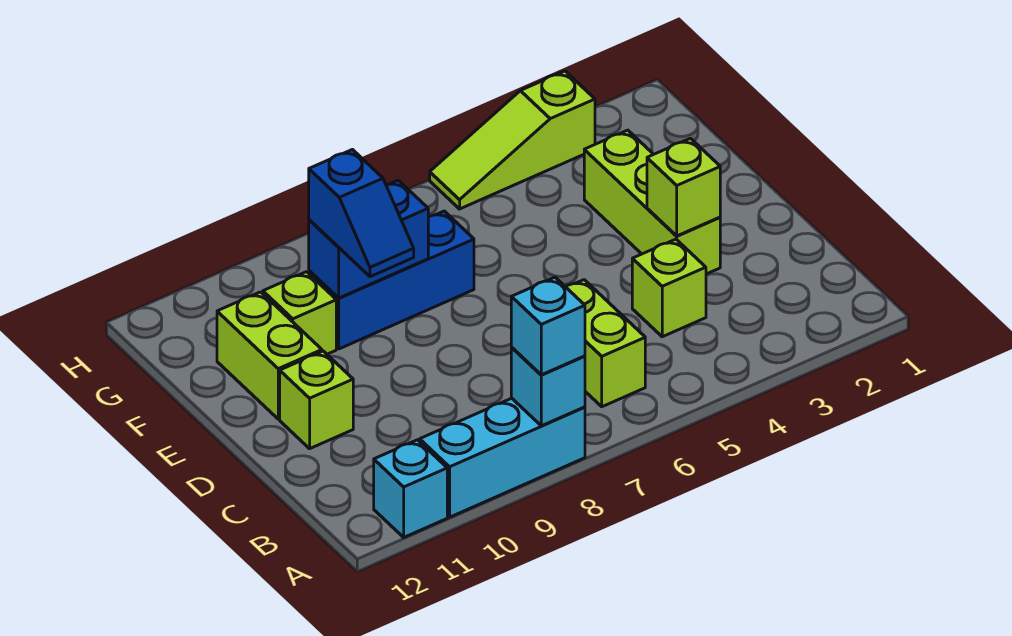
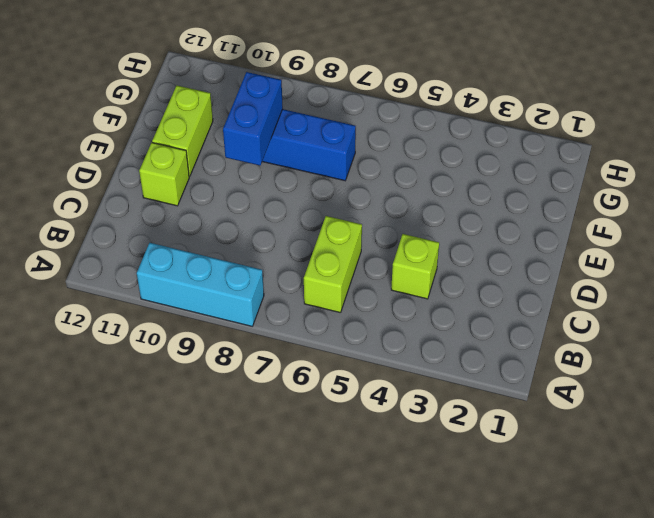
blue 1x2 brick [223,72,283,165] -> blue 1x2 brick turned to [309,180,428,298]
none -> cyan 1x1 brick [374,440,447,537]
none -> lime 1x3 brick [584,130,720,274]
none -> lime 1x1 brick [263,272,336,354]

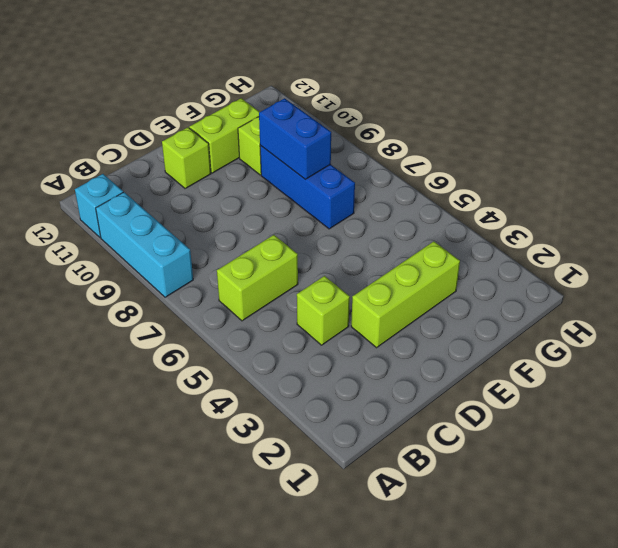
none -> lime 1x3 slope [430,71,595,209]
none -> cyan 1x1 brick [511,348,585,426]
none -> lime 1x1 brick [647,138,720,236]

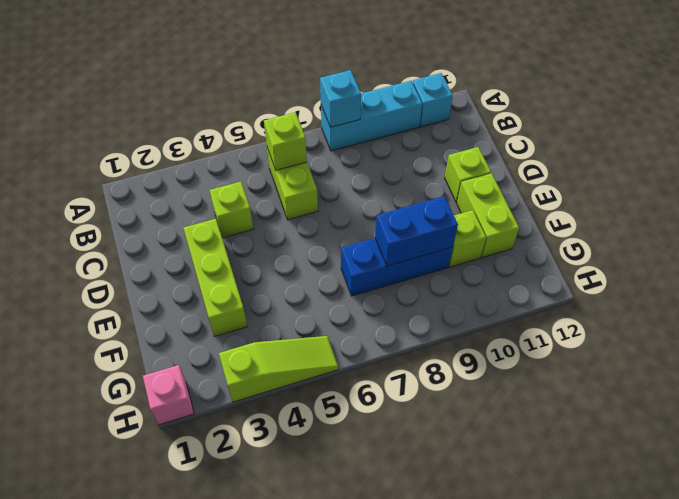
lime 1x1 brick [264,112,307,170] -> lime 1x1 brick moved to [647,138,720,236]
pink 1x1 brick [143,365,194,425] -> none
none -> cyan 1x1 brick [511,277,585,375]
none -> blue 1x2 slope [309,150,414,277]

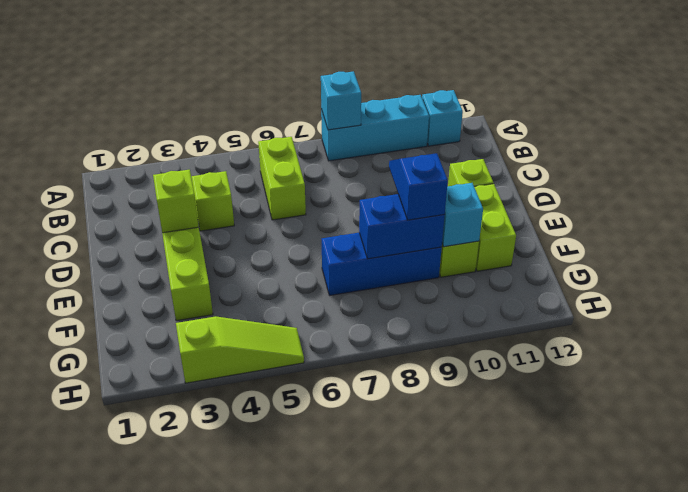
cyan 1x1 brick [442,183,483,247] -> cyan 1x1 brick moved to [511,277,585,375]

